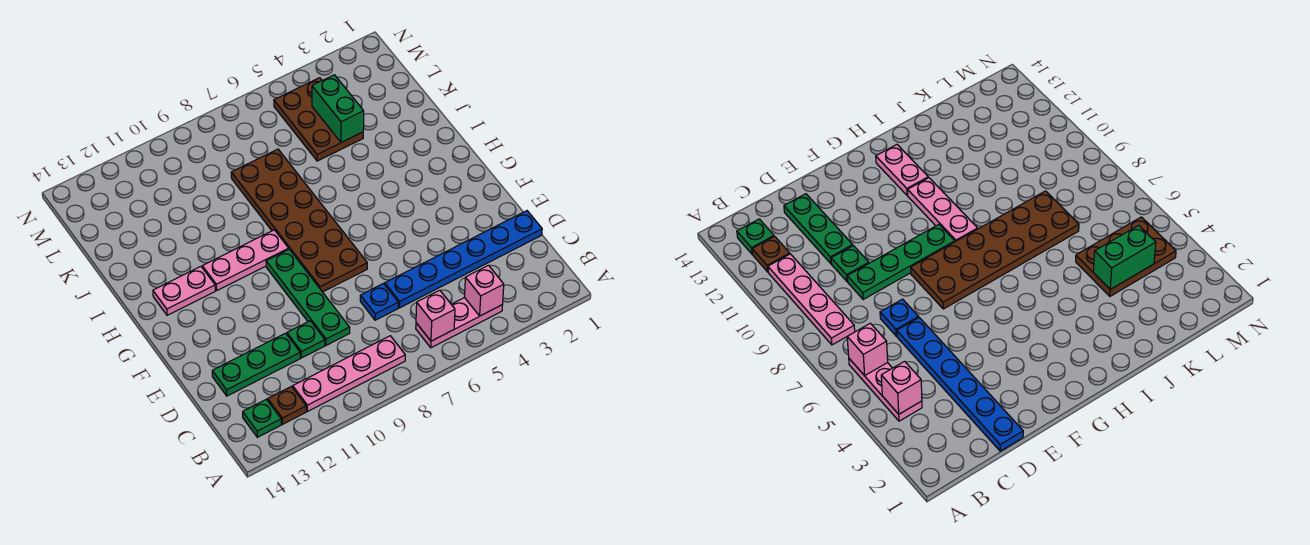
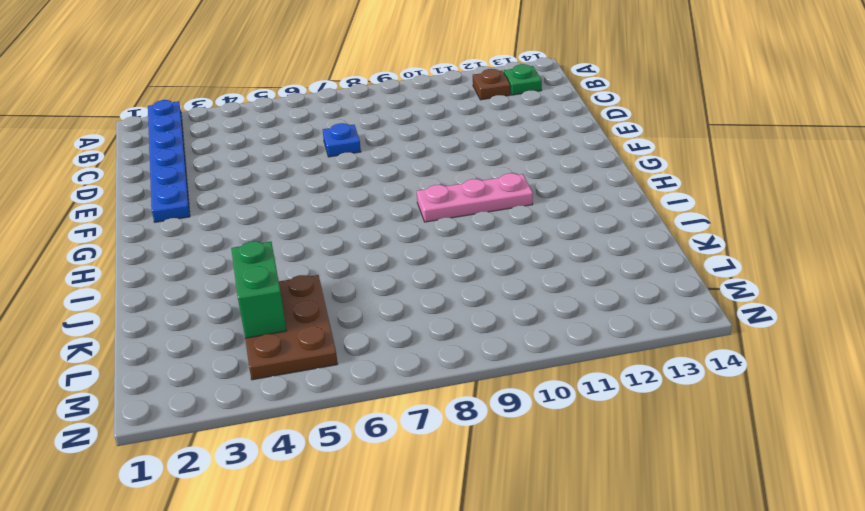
blue 1x6 plate [148,100,190,222] -> blue 1x6 plate turned to [385,211,542,308]
none -> pink 1x3 plate [416,298,502,348]
none -> pink 1x4 plate [293,336,405,412]
none -> green 1x4 plate [266,249,350,345]

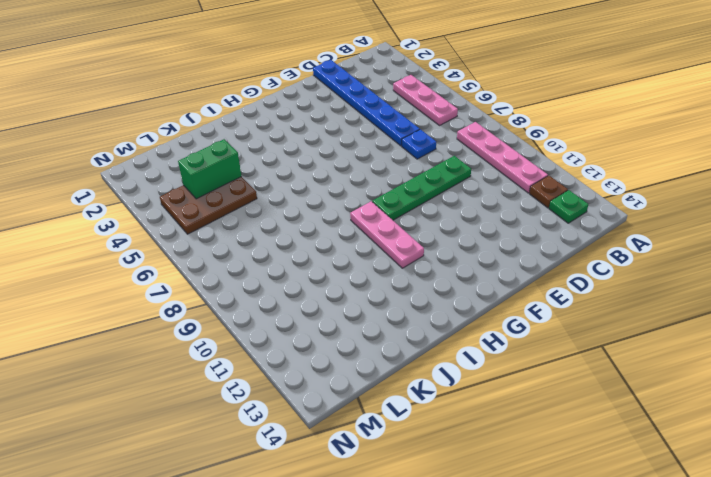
none -> green 1x1 plate [287,321,325,358]
none -> green 1x3 plate [212,333,300,396]
none -> brown 2x6 plate [231,149,367,292]

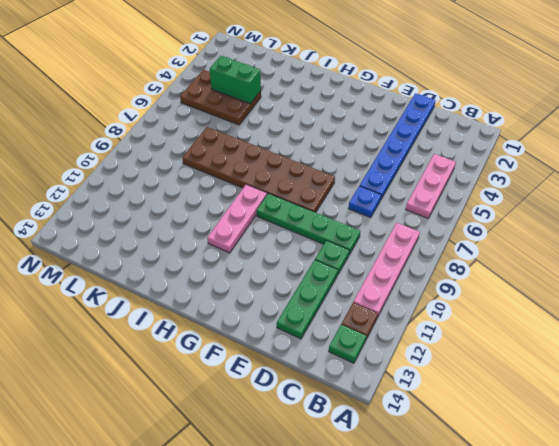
none -> pink 1x2 plate [153,267,215,315]
none -> pink 1x1 brick [465,265,504,316]
none -> pink 1x1 brick [416,290,455,341]

